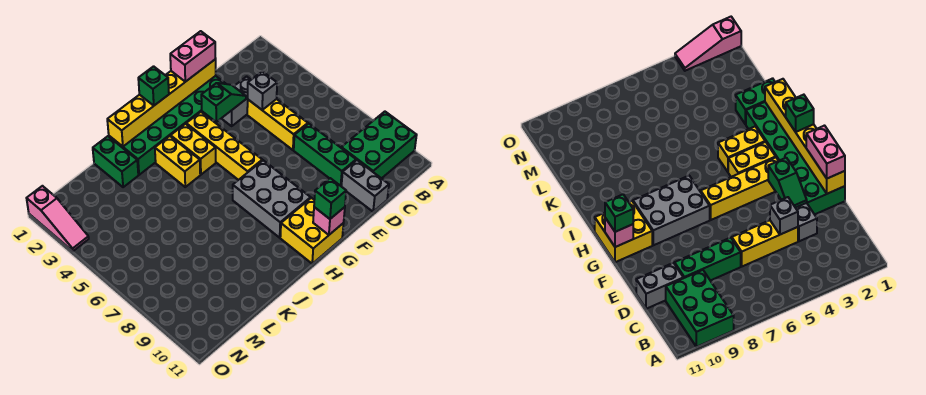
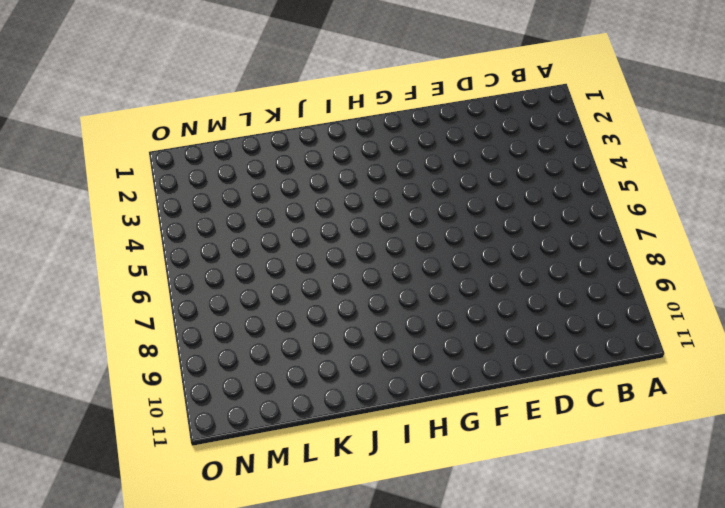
none -> green 2x3 brick [341,112,417,178]
none -> grey 1x2 brick [221,77,251,126]
none -> yellow 1x3 brick [247,99,308,150]

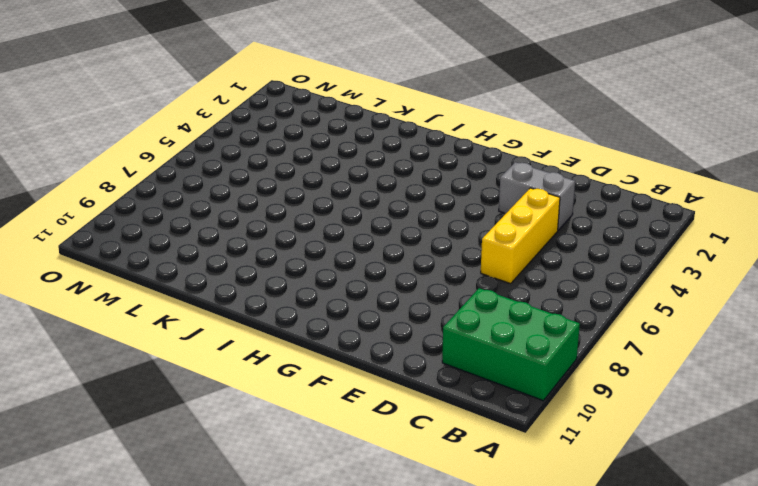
none -> green 1x3 brick [294,124,356,186]
none -> grey 1x2 brick [341,160,389,212]
none -> green 2x6 brick [109,76,226,175]

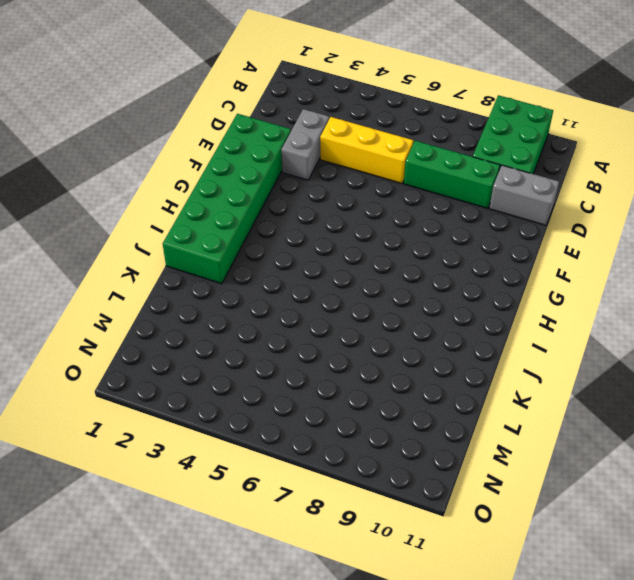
none -> yellow 1x4 brick [186,112,262,180]
none -> grey 2x3 brick [233,160,311,238]
none -> yellow 2x2 brick [280,198,344,264]

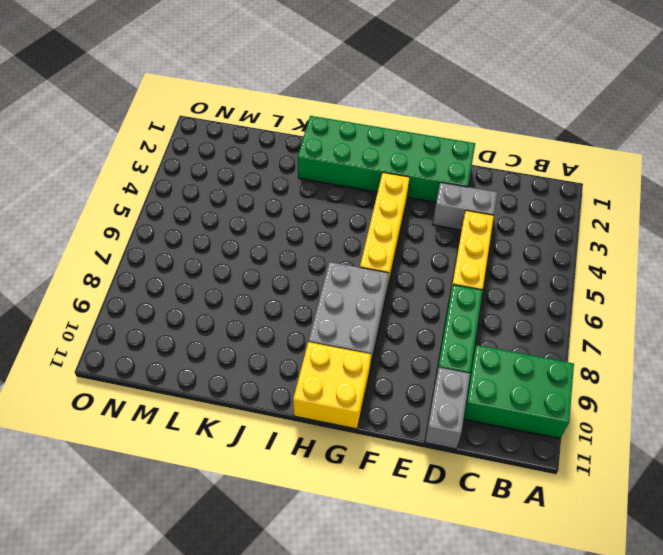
none -> yellow 1x2 brick [171,124,216,175]
none -> yellow 1x2 brick [155,136,200,187]
none -> green 1x2 brick [93,136,138,187]

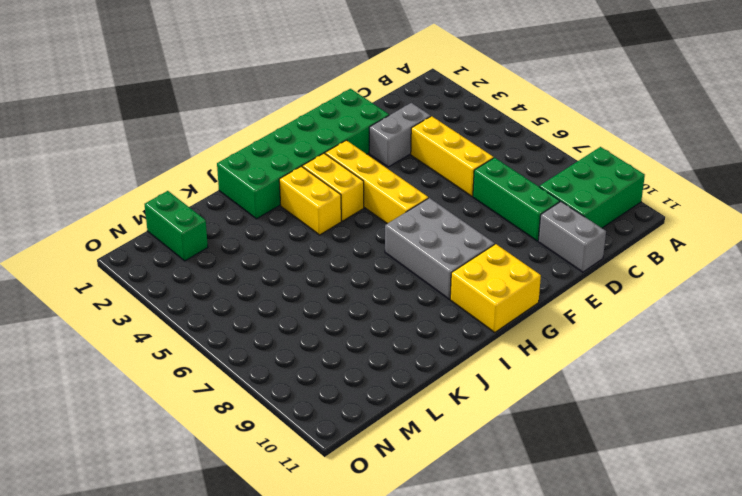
green 1x2 brick [145,191,208,261] -> green 1x2 brick moved to [93,136,138,187]
none -> pink 1x3 slope [27,186,89,251]
none -> grey 1x1 brick [248,71,277,110]
none -> yellow 1x6 brick [107,59,216,147]

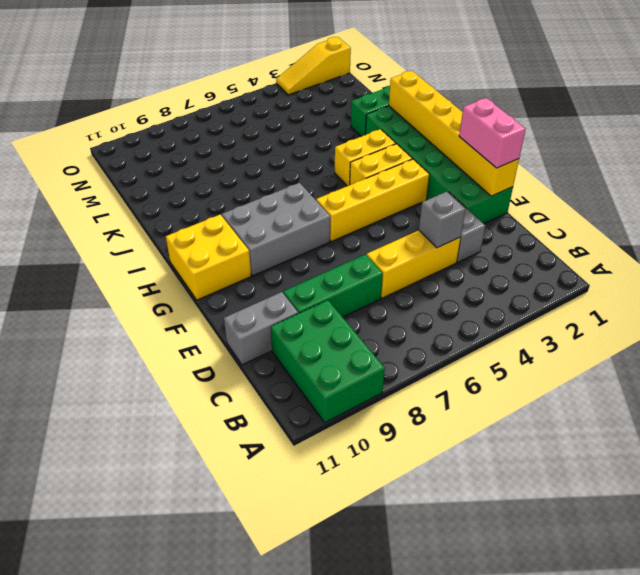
yellow 1x3 slope [276,37,351,95] -> pink 1x3 slope [27,186,89,251]
none -> green 1x2 slope [201,83,246,122]
none -> pink 1x1 brick [313,207,345,235]
none -> green 1x1 brick [314,178,346,219]

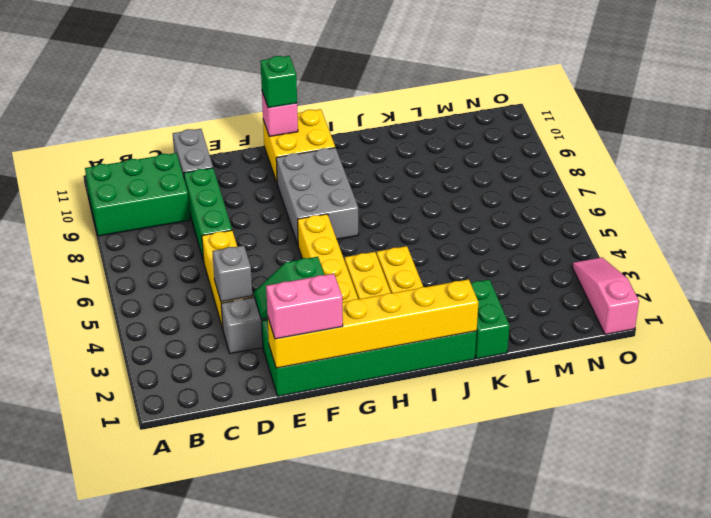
none -> green 1x1 brick [138,66,169,106]

